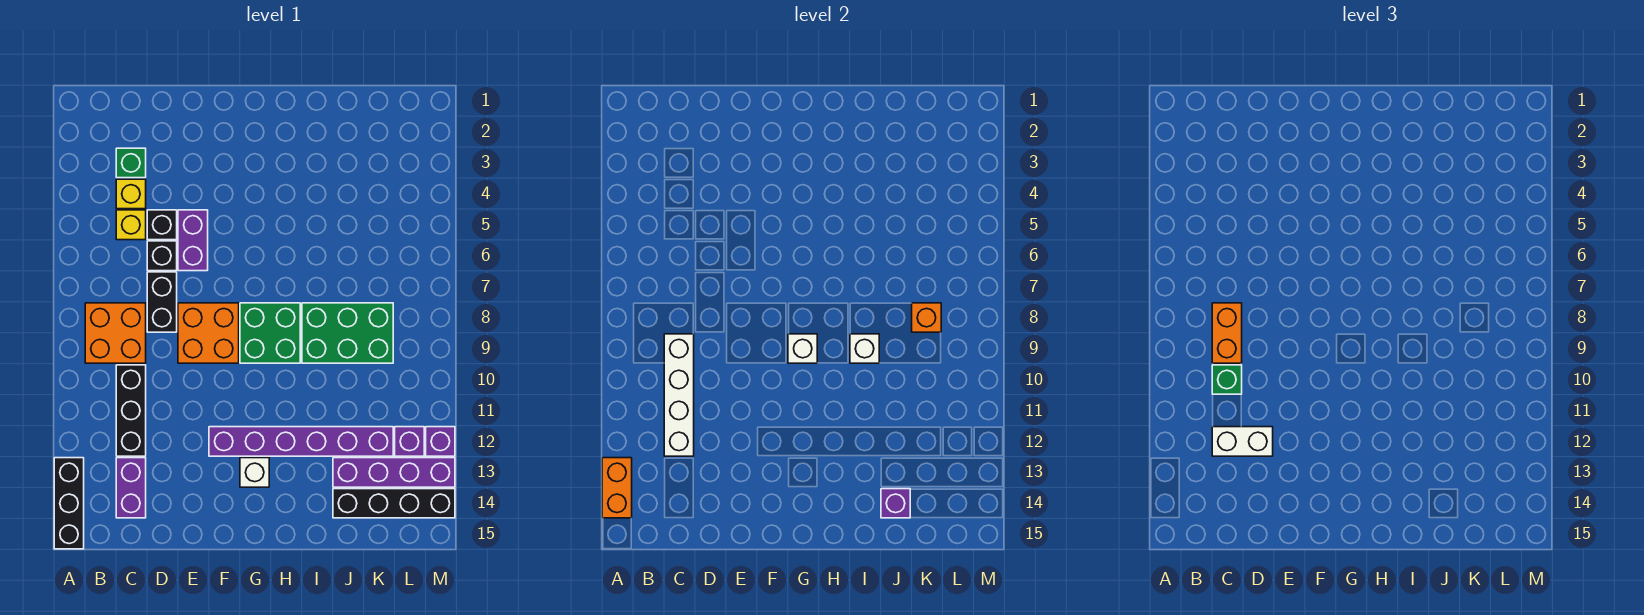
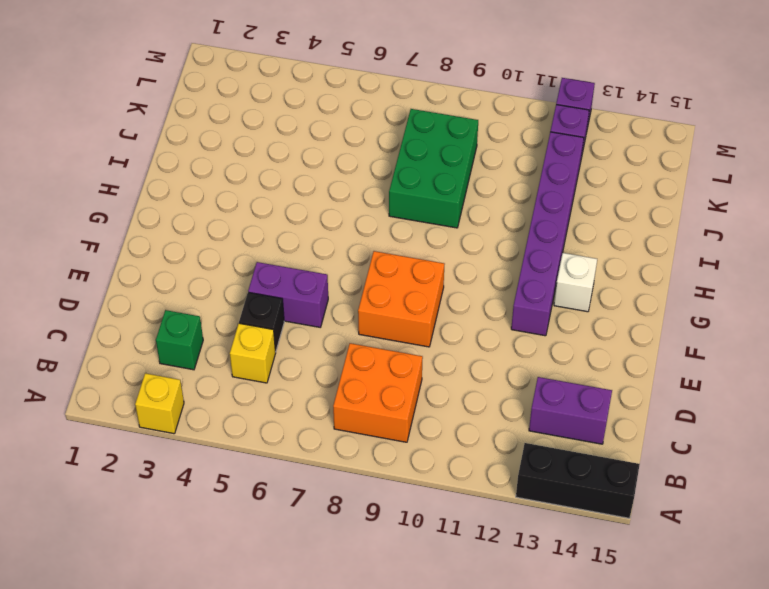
yellow 1x1 brick [135,373,184,434] -> yellow 1x1 brick moved to [116,179,146,209]
none -> black 1x3 brick [116,365,146,456]
none -> black 1x1 brick [147,241,177,271]
none -> black 1x2 brick [147,272,177,332]

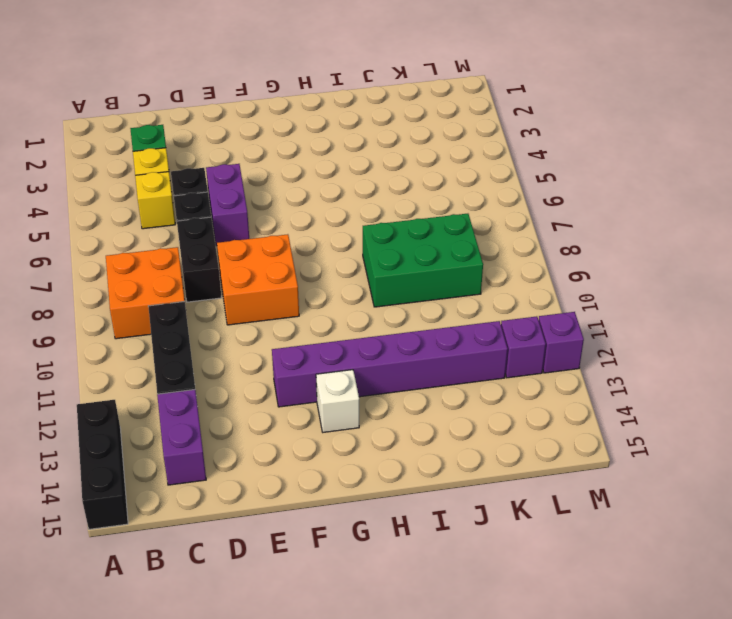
none -> green 2x2 brick [240,303,300,363]
none -> purple 1x4 brick [333,458,455,487]
none -> black 1x4 brick [333,489,455,518]

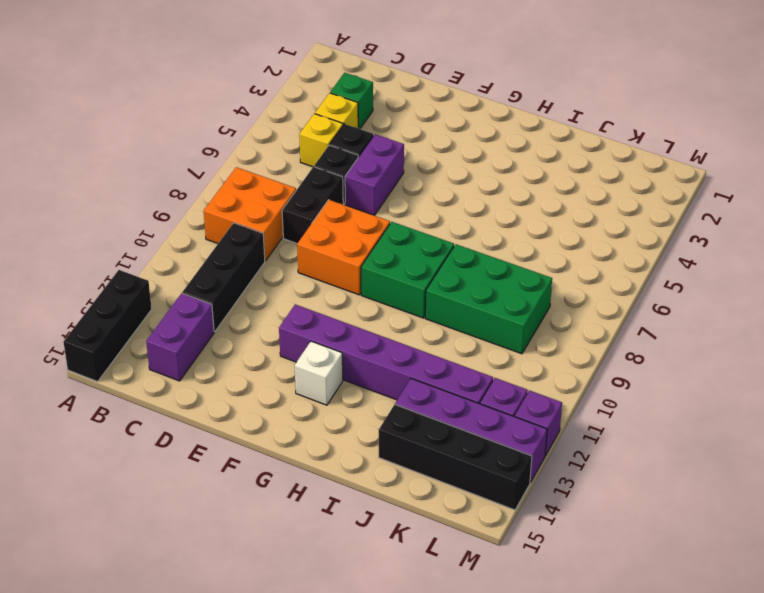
none -> orange 1x2 brick [602,458,632,518]
none -> white 1x4 brick [664,334,694,456]
none -> white 1x1 brick [788,334,817,363]

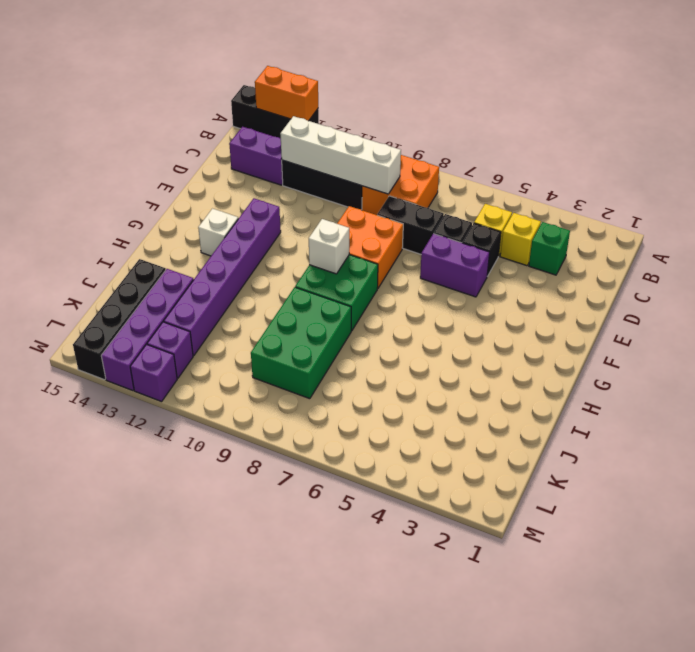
none -> white 1x1 brick [850,334,879,363]
none -> purple 1x1 brick [881,489,910,518]
none -> orange 1x1 brick [912,303,941,332]

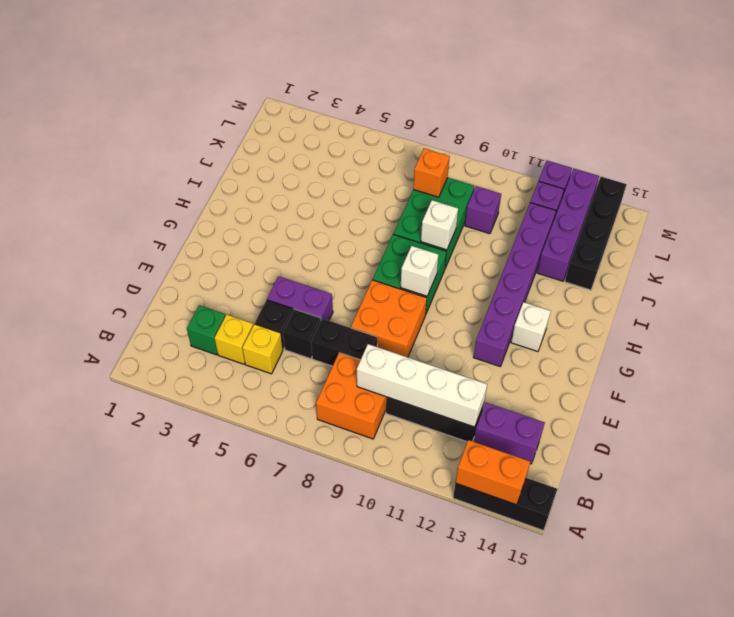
purple 1x1 brick [465,186,501,234] -> purple 1x1 brick moved to [881,489,910,518]
none -> orange 1x2 brick [1212,303,1242,363]
none -> green 1x1 brick [1212,365,1242,394]
none -> white 1x2 brick [1212,427,1273,456]

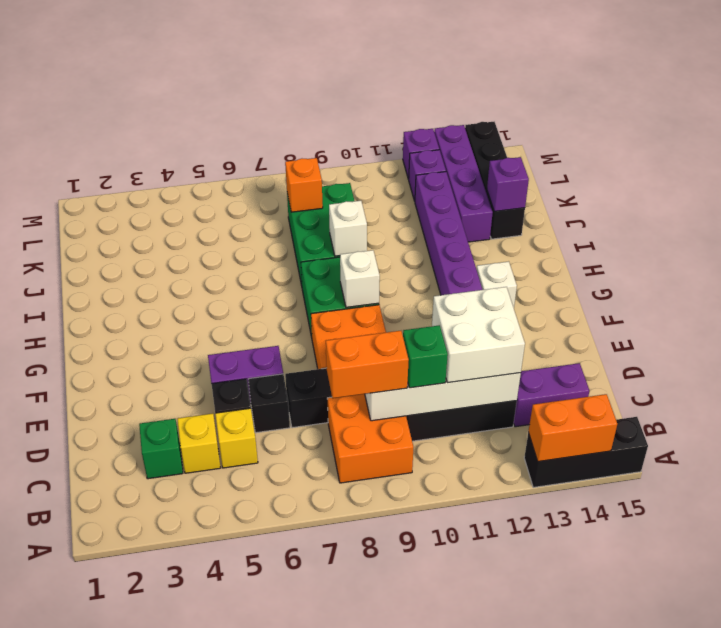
white 2x2 brick [432,287,525,383] -> white 1x2 brick [1212,427,1273,456]

